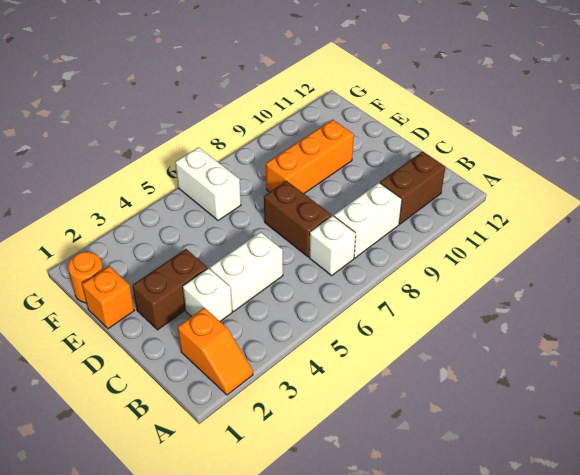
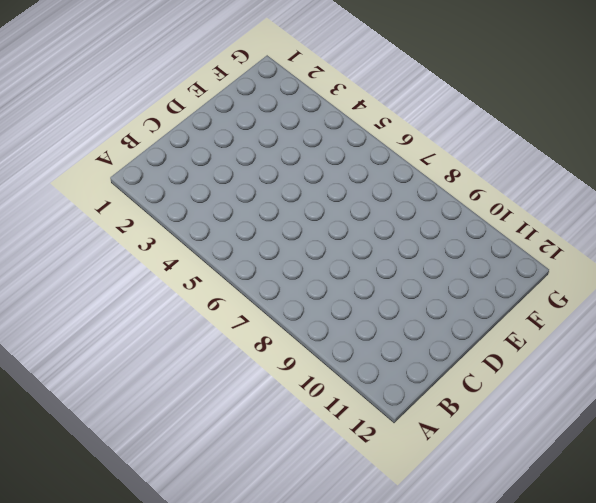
none -> orange 1x2 slope [178,308,253,395]
none -> white 1x1 brick [309,216,356,276]
none -> white 1x2 brick [334,183,402,258]

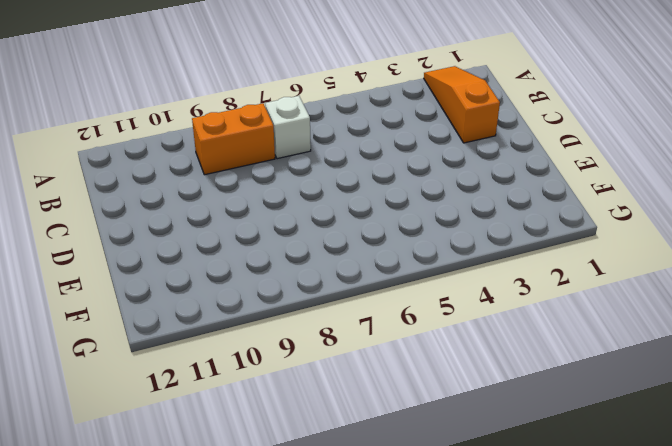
orange 1x3 slope [424,66,500,143] -> orange 1x2 slope [178,308,253,395]
orange 1x2 brick [192,103,275,175] -> white 1x2 brick [334,183,402,258]
none -> brown 1x2 brick [380,151,445,224]
none -> white 1x1 brick [183,268,232,321]
none -> white 1x2 brick [210,232,283,311]

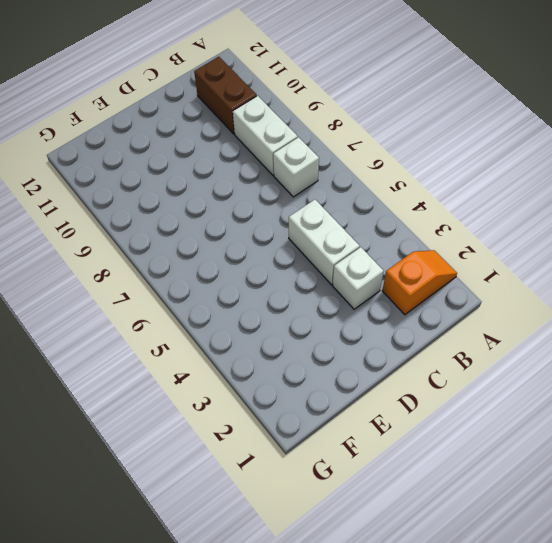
none -> brown 1x2 brick [264,181,332,257]
none -> brown 1x2 brick [132,249,208,330]
none -> orange 1x1 brick [82,266,135,329]

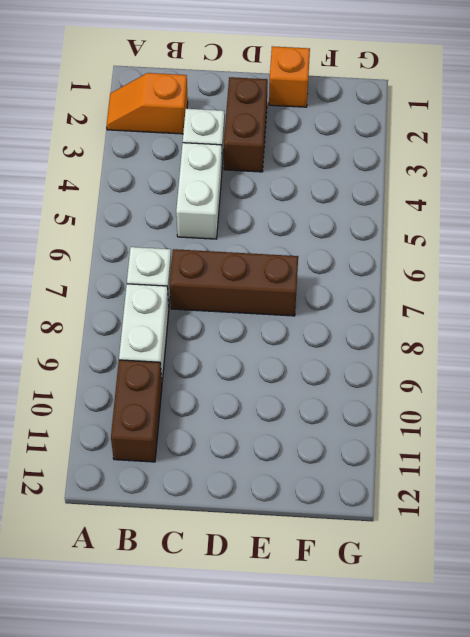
brown 1x3 brick [170,249,298,316] -> brown 1x2 brick [264,181,332,257]
none -> orange 1x3 brick [266,120,354,193]
none -> orange 1x1 round brick [68,252,103,303]
none -> white 1x2 brick [175,147,241,221]

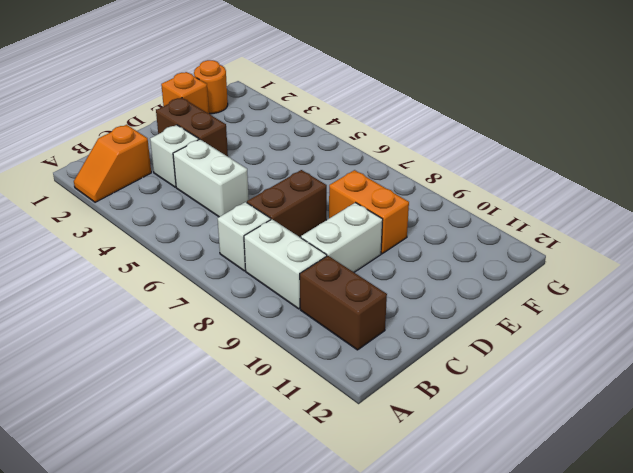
white 1x2 brick [301,203,383,272] -> white 1x2 brick moved to [175,147,241,221]
orange 1x2 brick [329,170,409,254] -> orange 1x3 brick [266,120,354,193]

